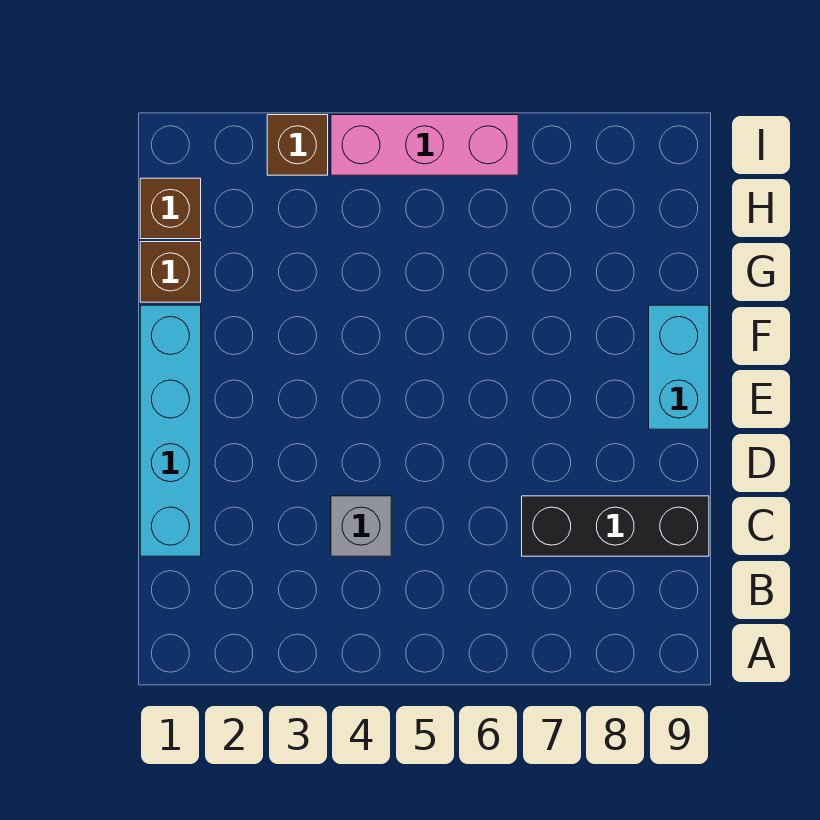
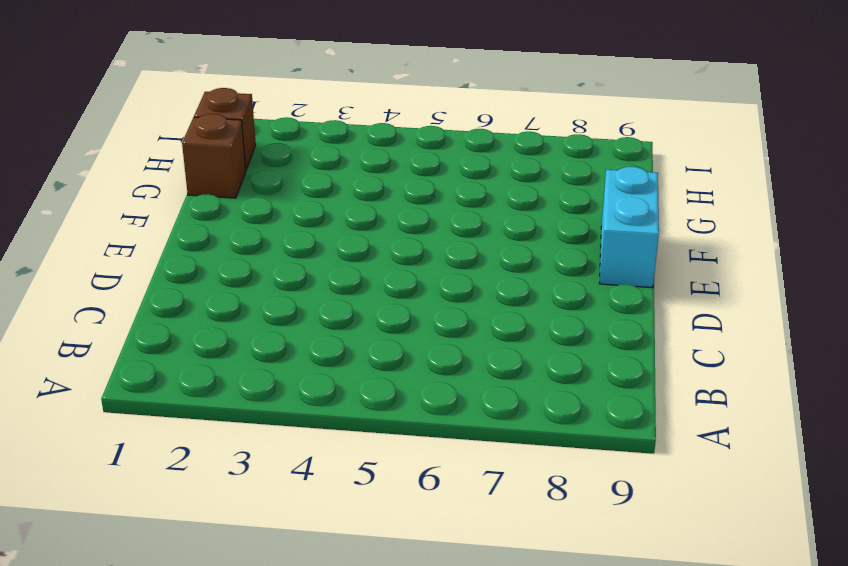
none -> cyan 1x4 brick [140,305,201,556]
none -> grey 1x1 brick [331,496,391,556]

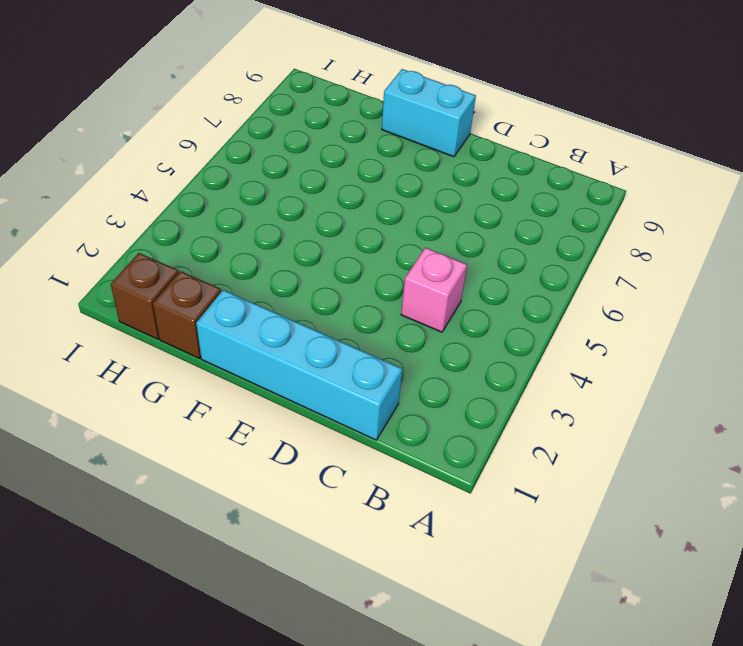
pink 1x1 brick [401,248,467,332] -> grey 1x1 brick [331,496,391,556]
none -> black 1x3 brick [522,496,709,556]
none -> brown 1x1 brick [267,115,328,175]

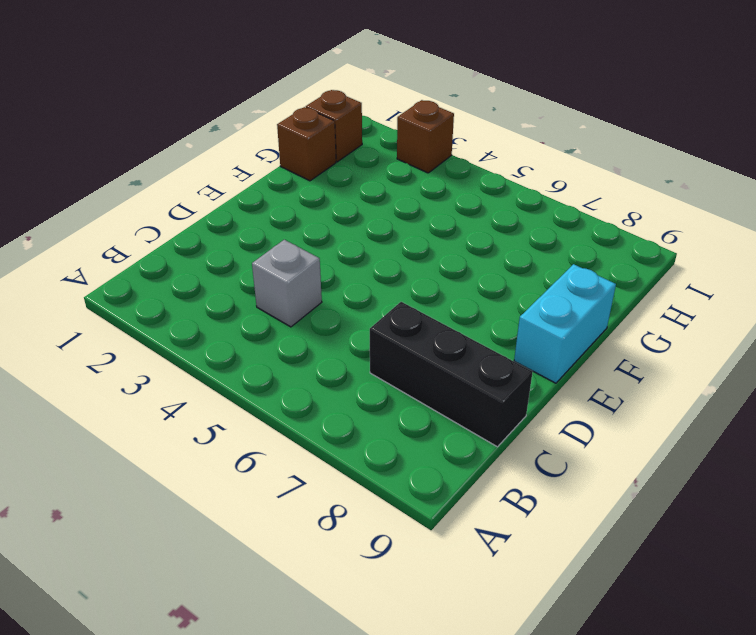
none -> cyan 1x4 brick [140,305,201,556]
none -> pink 1x3 brick [331,115,518,175]

